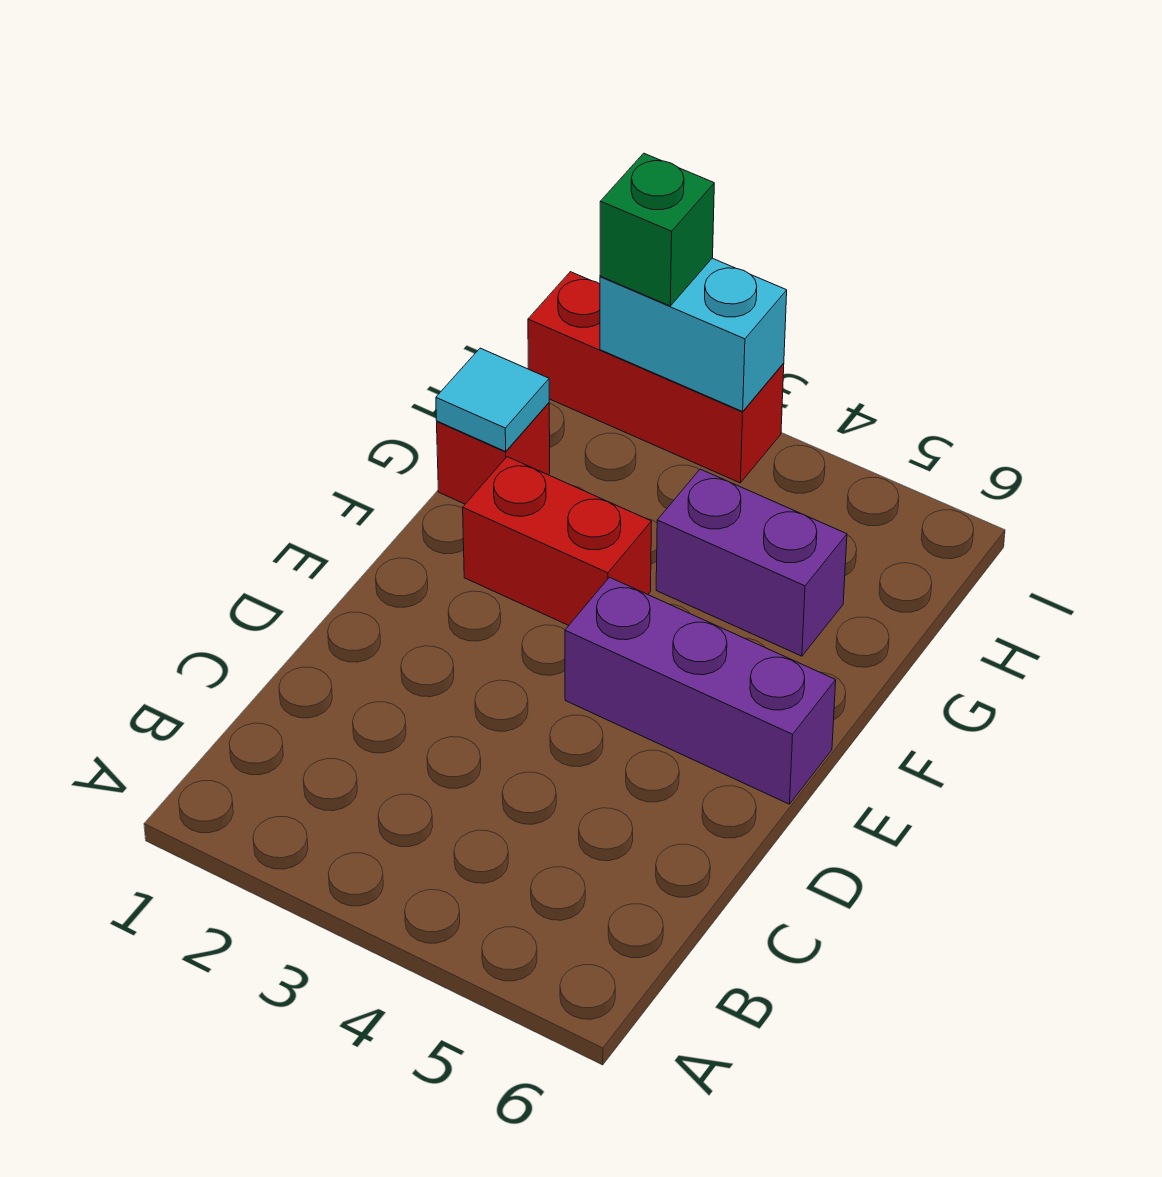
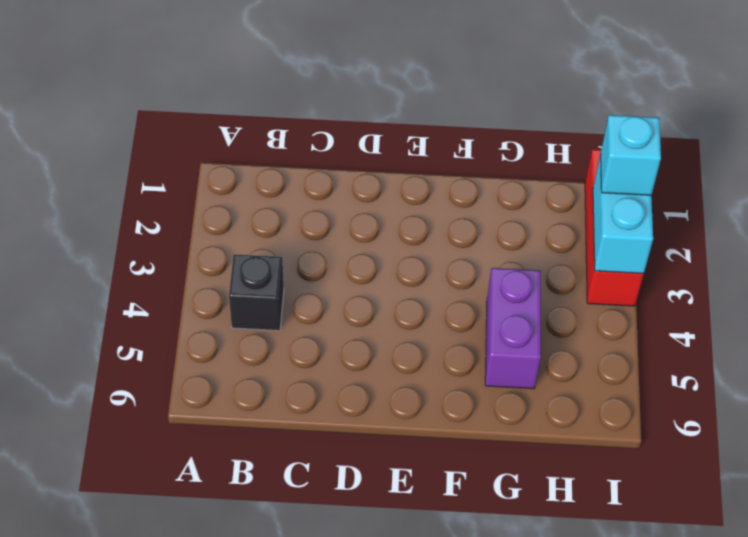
black 1x1 brick [229,254,284,331] -> none
cyan 1x1 brick [601,115,661,195] -> green 1x1 brick [600,153,714,306]
none -> purple 1x3 brick [565,577,836,804]
none -> red 1x2 brick [463,457,652,625]

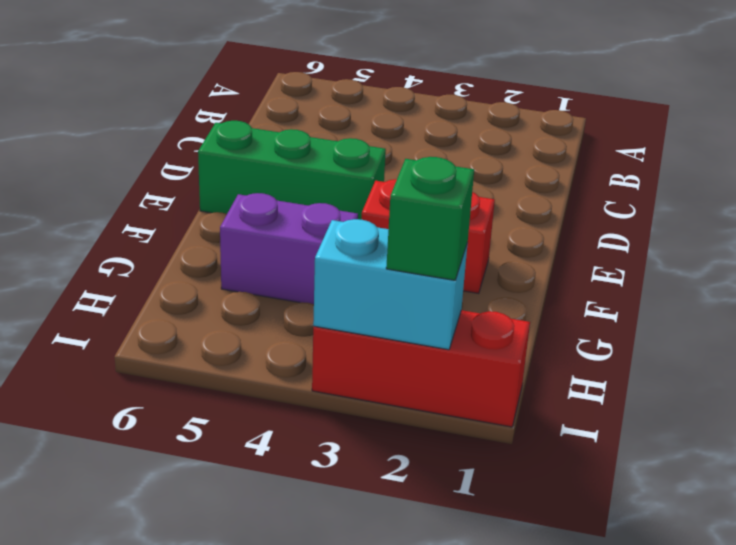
green 1x3 brick [198,121,386,220] -> purple 1x3 brick [565,577,836,804]
none -> red 1x1 brick [437,403,550,504]
none -> cyan 1x1 tile [436,348,549,451]

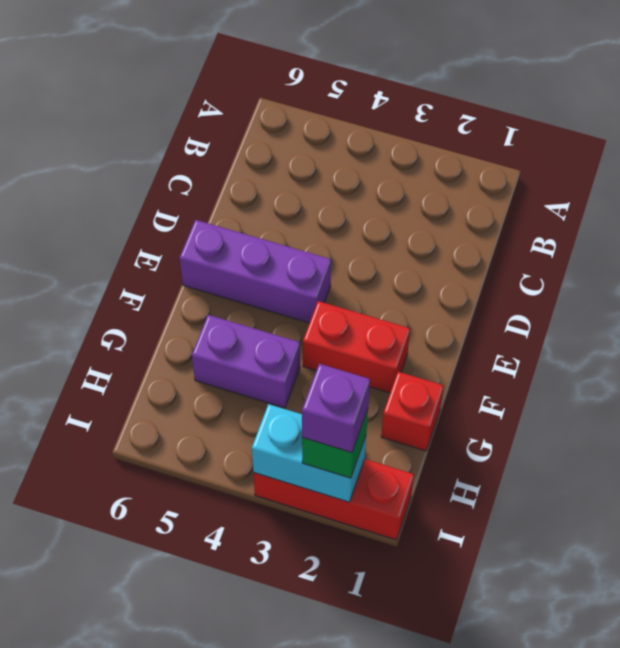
purple 1x1 brick [302,364,370,453] -> none
none -> cyan 1x1 tile [436,348,549,451]

